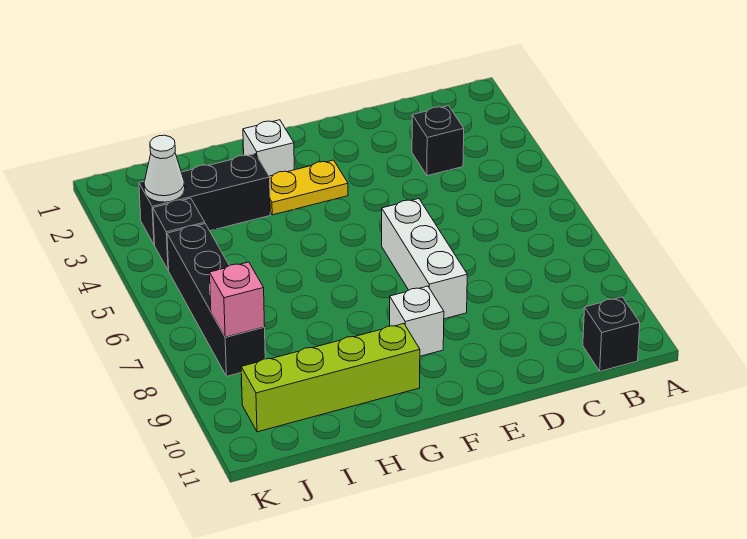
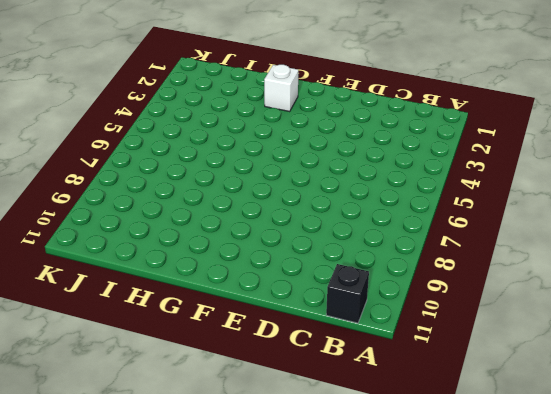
none -> black 1x1 brick [412,106,464,176]
none -> white 1x3 brick [382,199,467,319]
none -> yellow 1x2 plate [269,160,348,215]

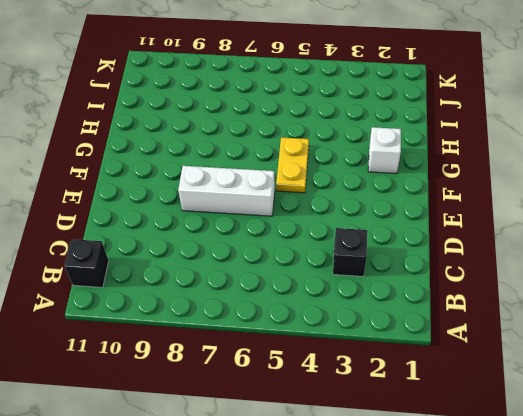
yellow 1x2 plate [276,137,309,193] -> yellow 1x2 plate moved to [269,160,348,215]
none -> white 1x1 brick [390,286,444,356]
none -> lime 1x4 brick [241,324,420,432]
none -> black 1x3 brick [139,154,270,245]

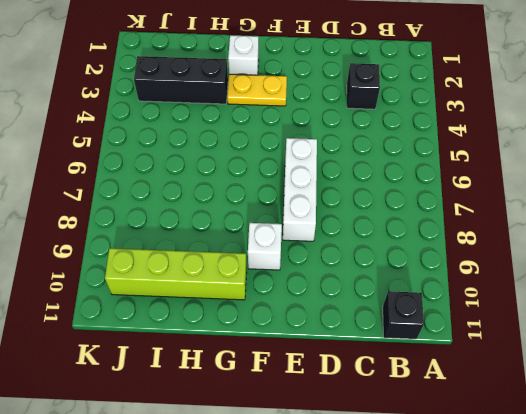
none -> black 1x1 brick [153,198,205,270]
none -> black 1x4 brick [167,224,265,376]
none -> white 1x1 cone [144,135,185,202]

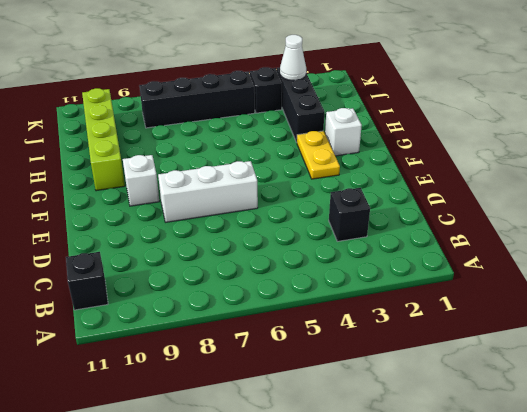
none -> pink 1x1 brick [210,262,265,337]

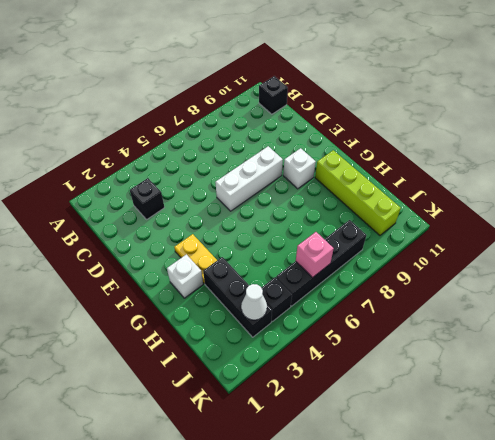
pink 1x1 brick [296,232,334,277] -> pink 1x1 brick moved to [210,262,265,337]

